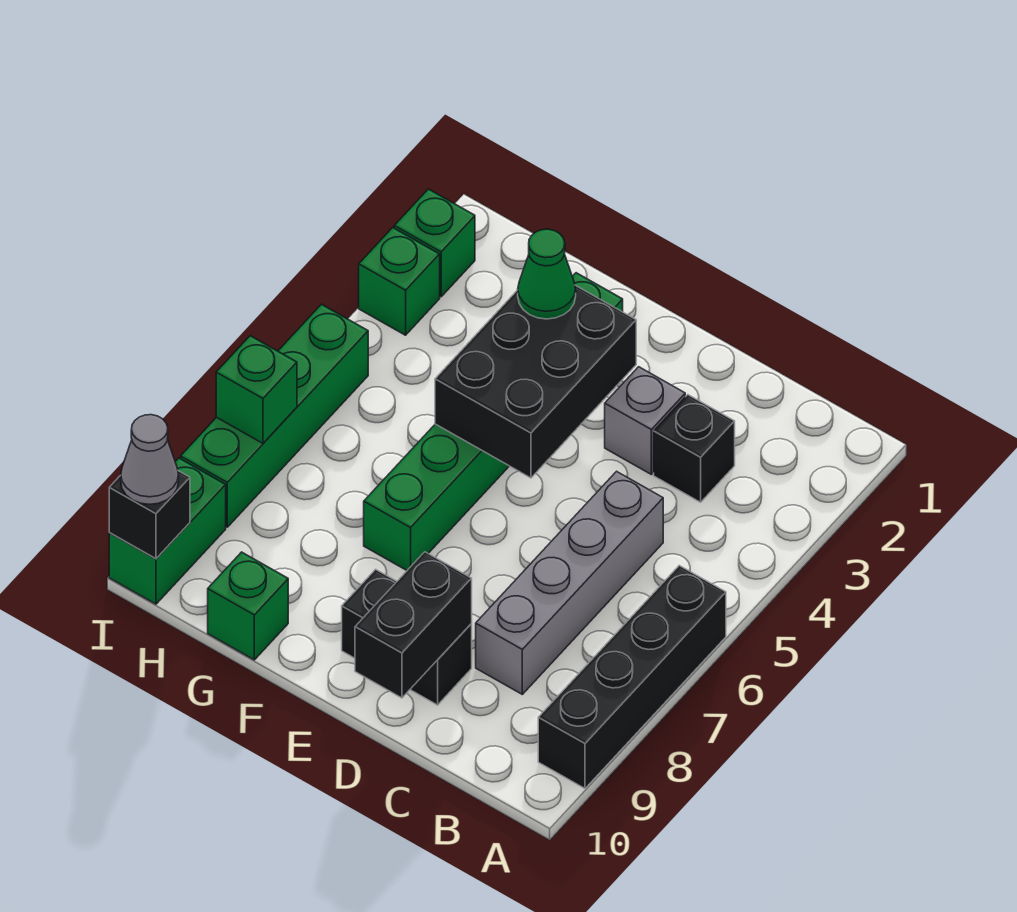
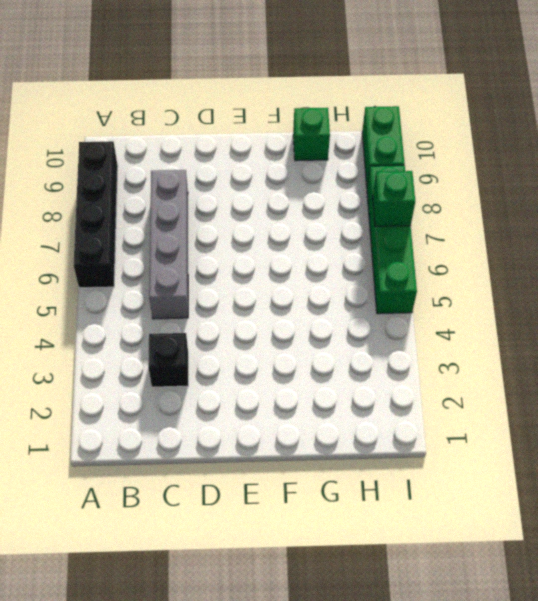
none -> grey 1x1 brick [605,367,685,474]
none -> black 1x2 brick [342,569,472,705]
none -> green 1x6 brick [364,273,623,570]

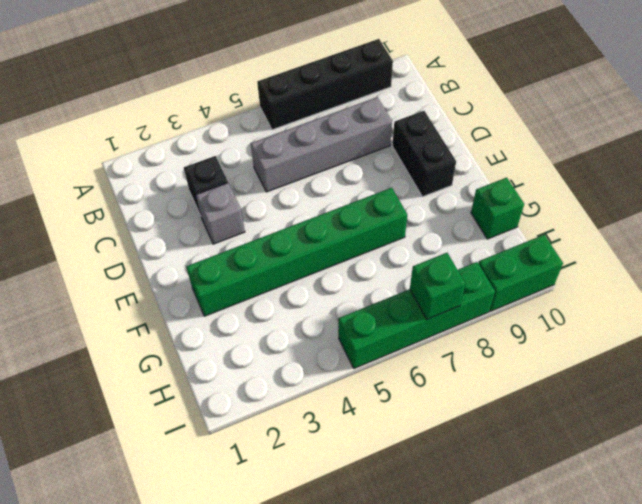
none -> green 1x1 brick [394,189,475,297]
none -> green 1x1 brick [359,228,440,335]
none -> black 1x2 brick [355,552,472,698]

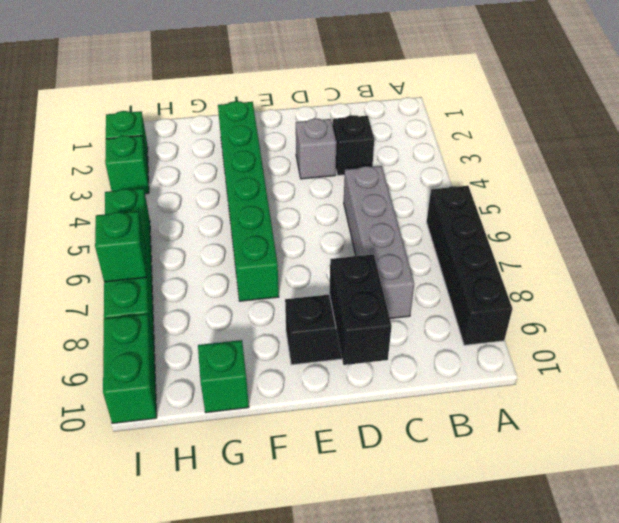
none -> black 2x3 brick [435,285,636,478]
none -> black 1x1 brick [109,471,190,559]
none -> green 1x1 cone [518,229,576,319]

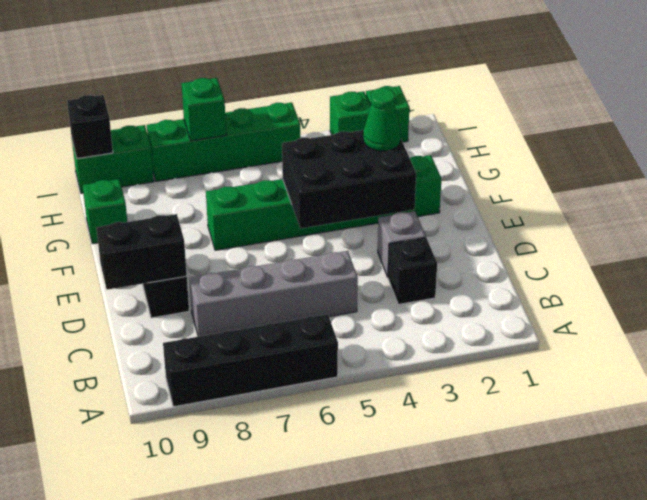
none -> grey 1x1 cone [121,415,179,504]

